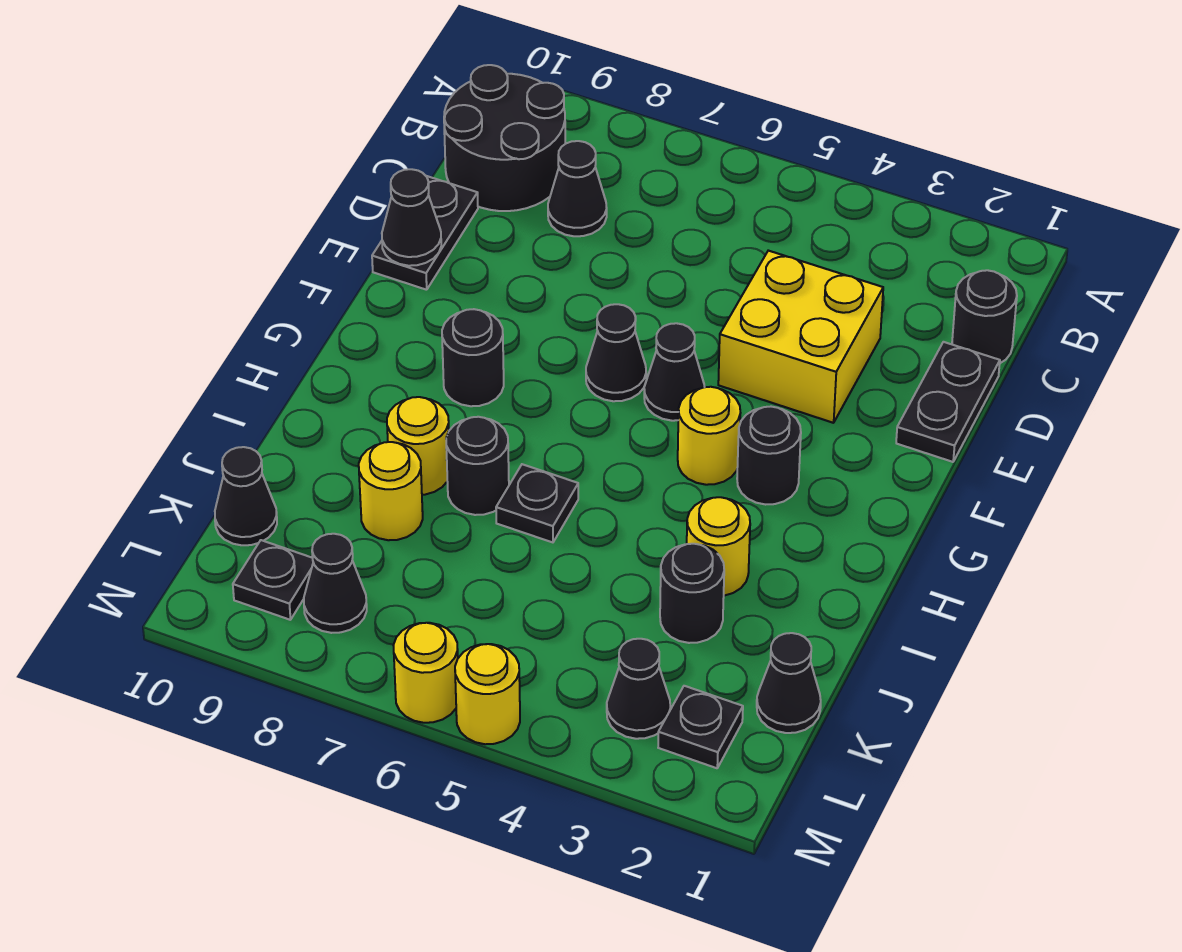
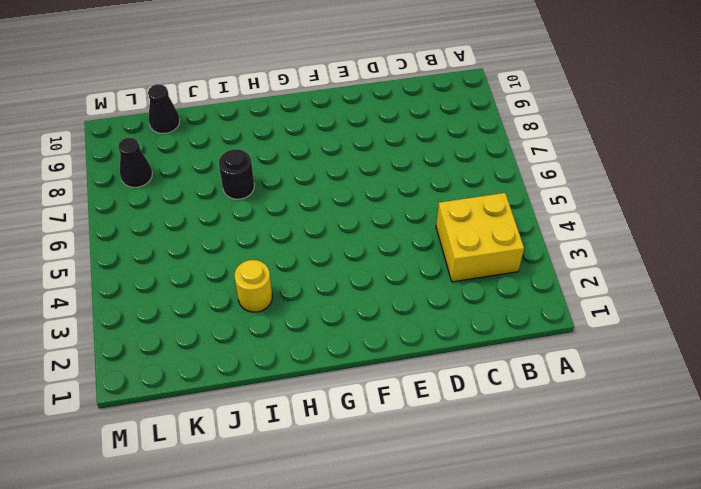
yellow 2x2 brick [436,193,524,282] -> yellow 2x2 brick moved to [718,251,883,423]
none -> black 2x2 round brick [444,65,565,211]
none -> black 1x1 round brick [952,270,1017,363]
none -> black 1x1 cone [548,141,607,236]

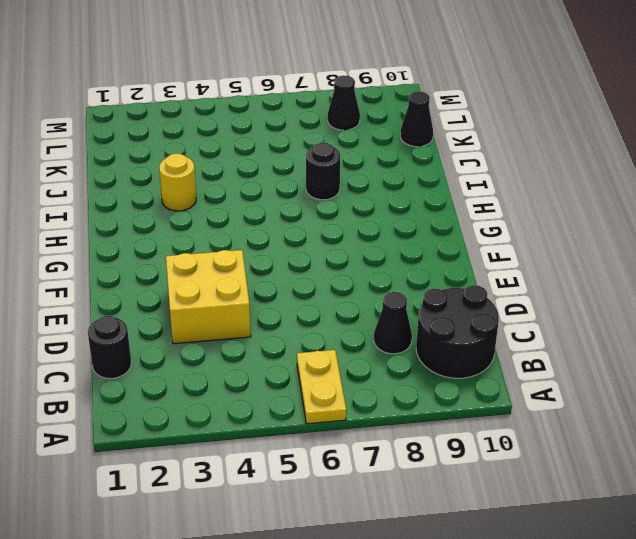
yellow 1x2 plate [297,350,346,424] -> none
none -> black 1x2 plate [896,342,1000,462]
none -> black 1x2 plate [372,176,478,290]
none -> black 1x1 cone [644,323,704,421]

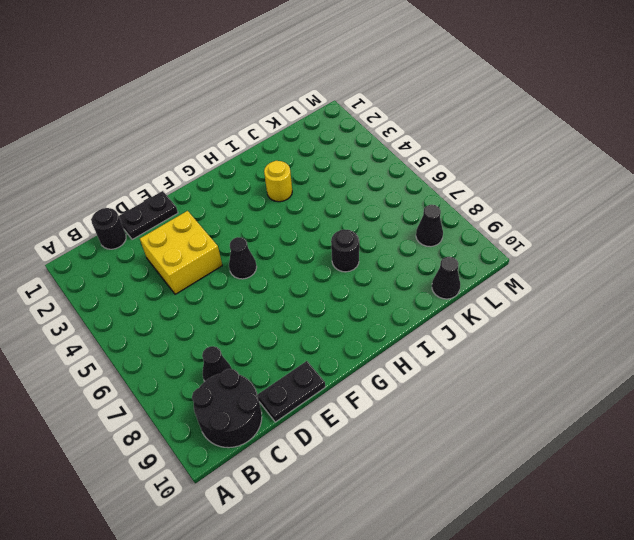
none -> black 1x1 cone [586,304,646,401]
none -> black 1x1 round brick [737,407,801,505]
none -> yellow 1x1 round brick [678,387,740,485]

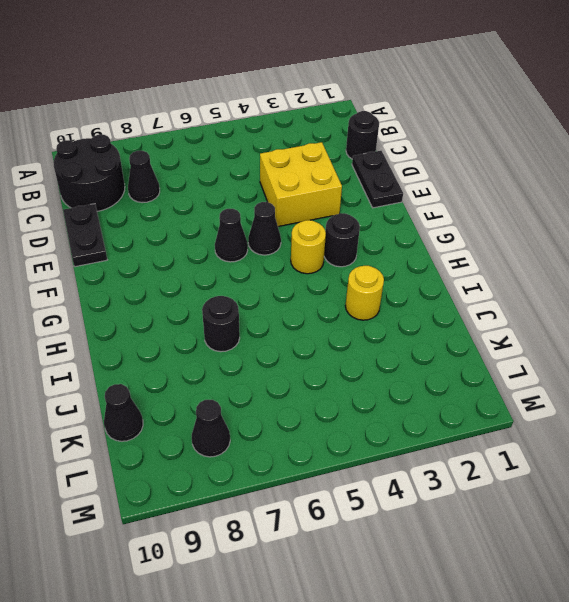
none -> black 1x1 round brick [442,309,504,406]
none -> black 1x1 plate [496,464,578,542]
none -> yellow 1x1 round brick [387,397,449,495]

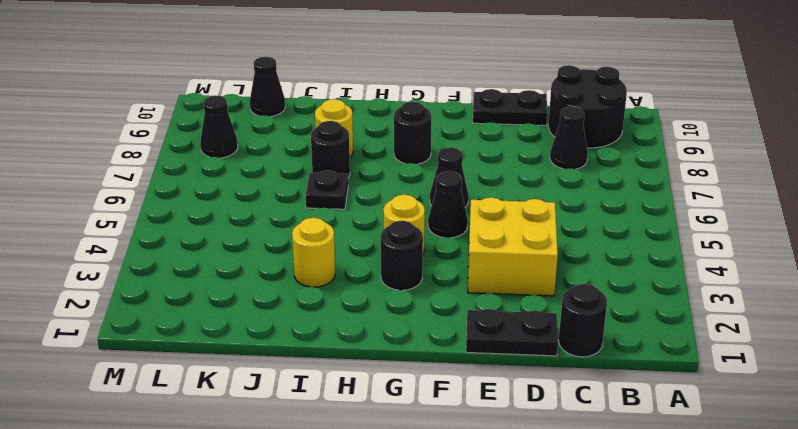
none -> black 1x1 round brick [660,544,724,643]
none -> yellow 1x1 round brick [359,442,423,540]
none -> black 1x1 cone [757,633,821,733]

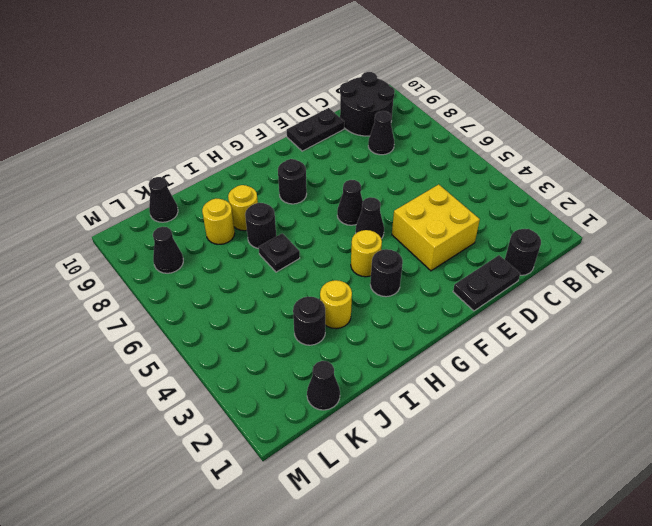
none -> black 1x1 plate [658,686,743,768]
none -> black 1x1 cone [607,639,671,739]
none -> black 1x1 plate [233,540,313,620]

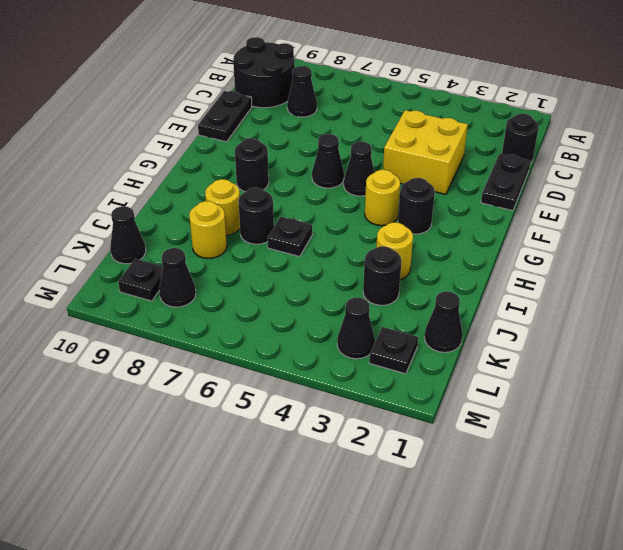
none -> yellow 1x1 round brick [455,644,520,744]
none -> yellow 1x1 round brick [393,623,458,723]
none -> black 1x1 cone [382,169,441,266]

